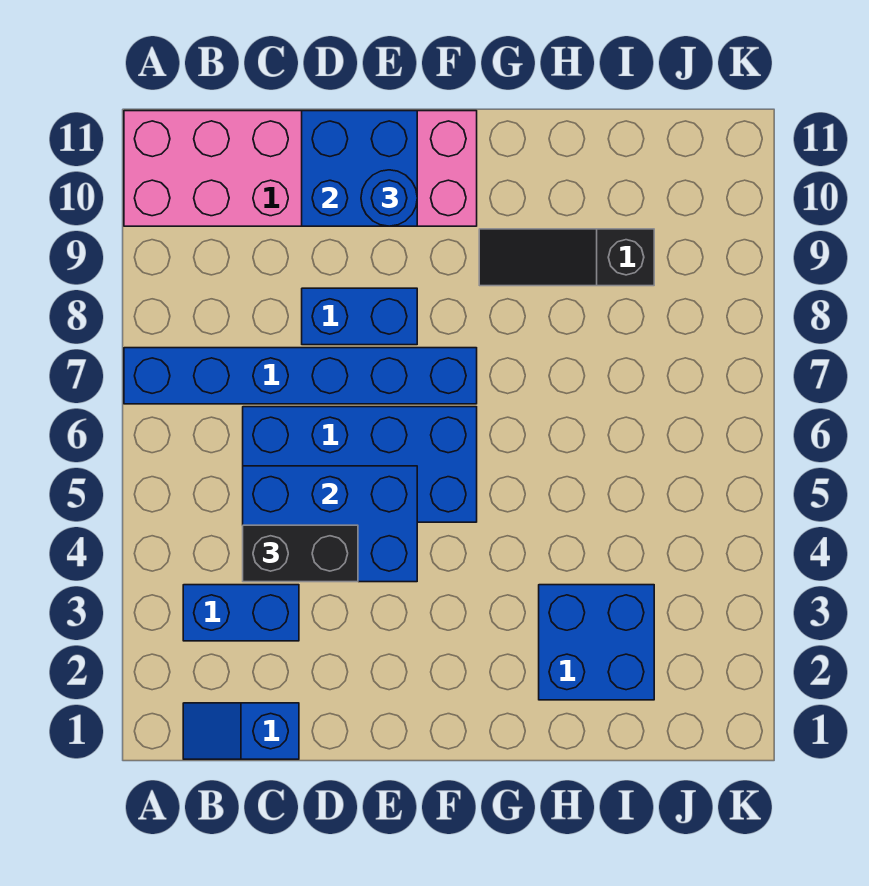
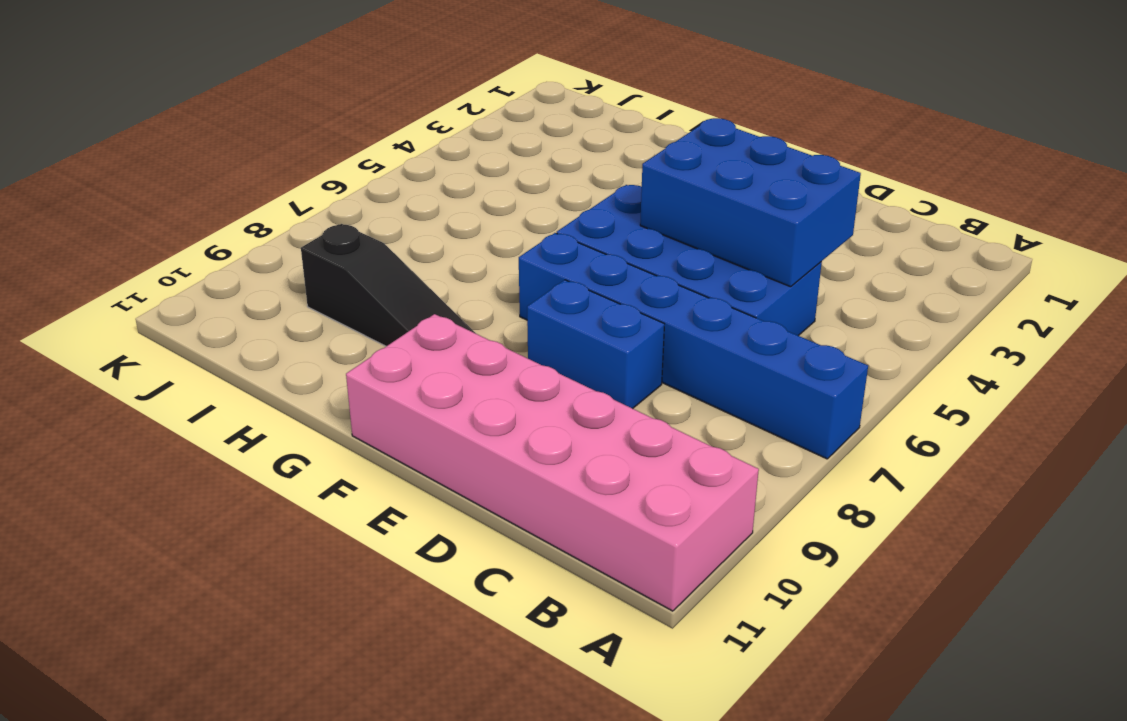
none -> blue 1x2 slope [183,703,299,759]
none -> blue 1x2 brick [183,585,299,641]
none -> blue 2x2 brick [539,585,654,700]

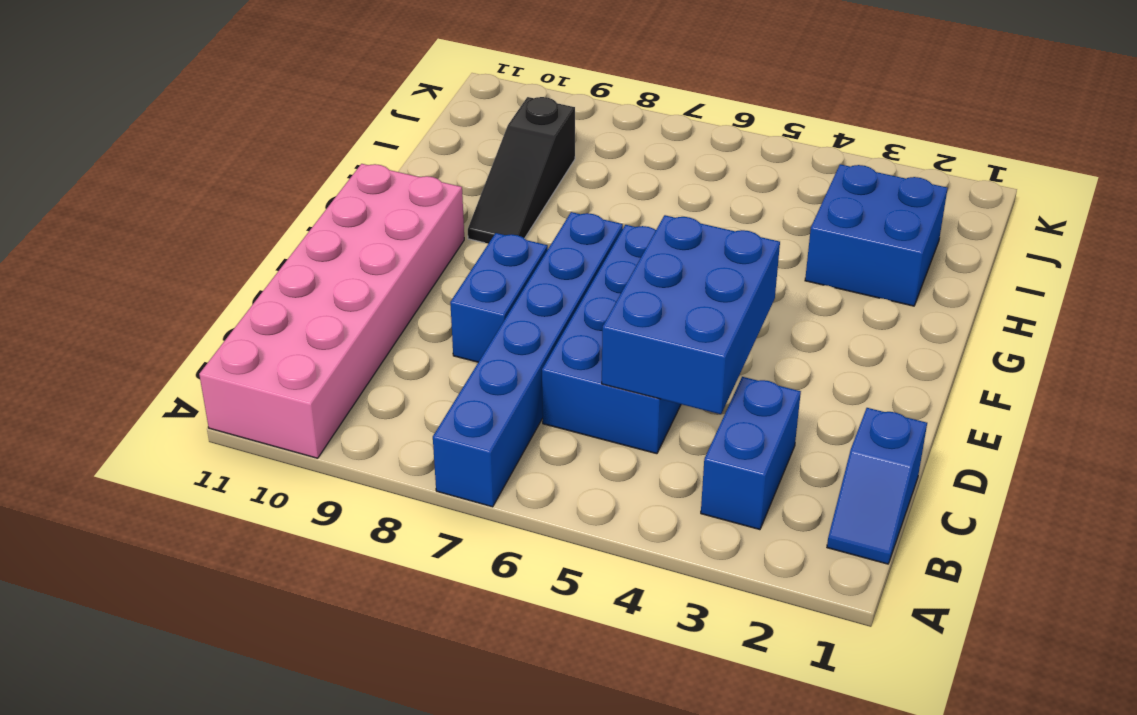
none -> blue 2x2 brick [302,111,417,226]
none -> black 1x2 brick [243,525,358,582]
none -> blue 1x1 round brick [361,170,417,226]

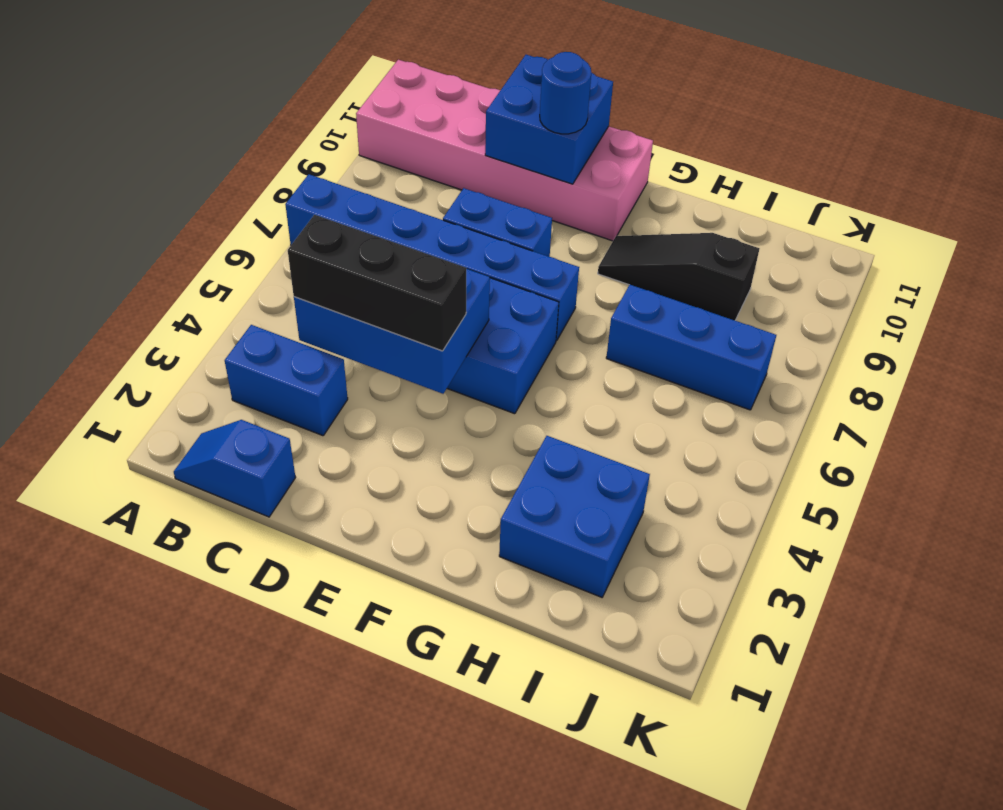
black 1x3 brick [288,215,466,351] -> black 1x2 brick [243,525,358,582]
blue 1x3 brick [606,285,776,410] -> none

